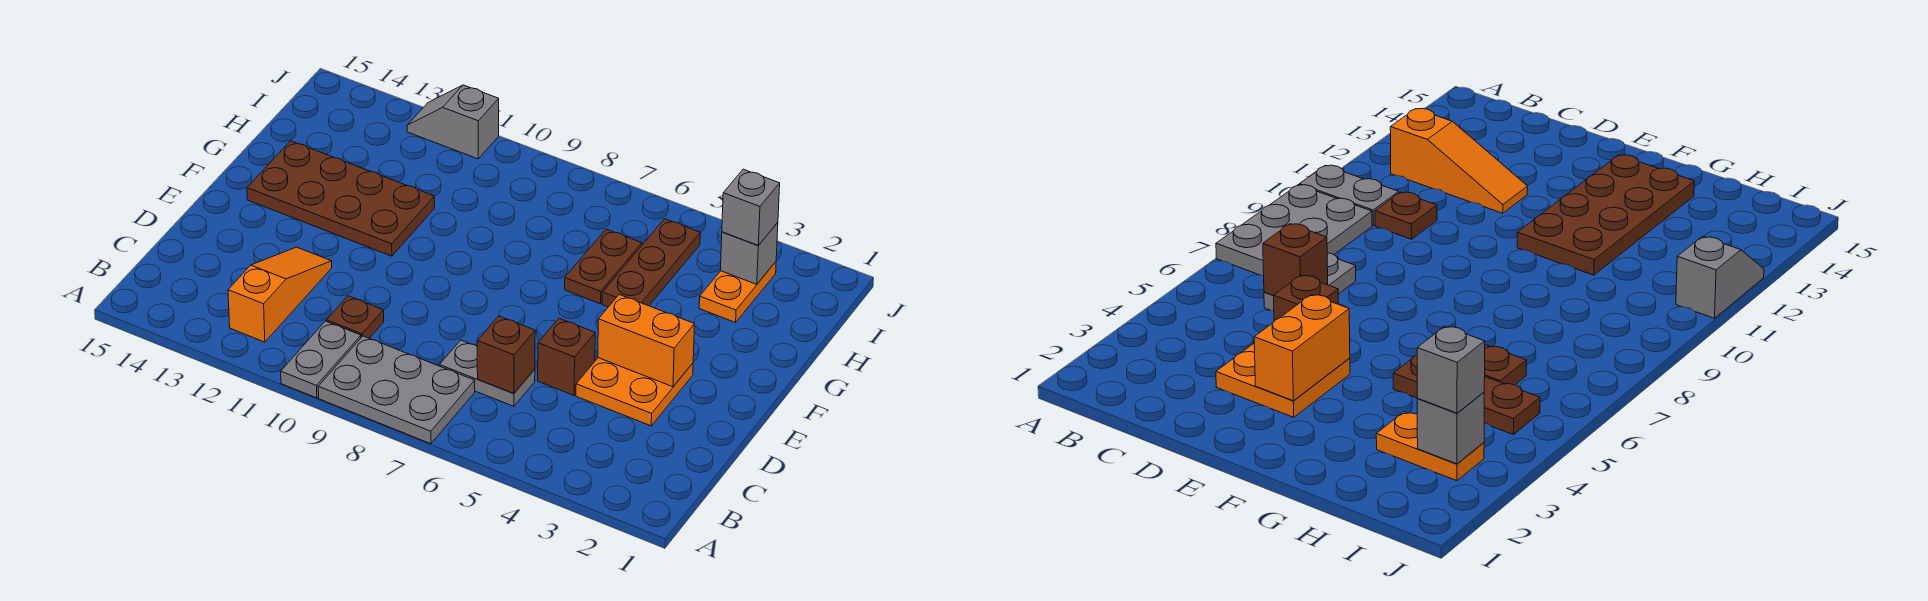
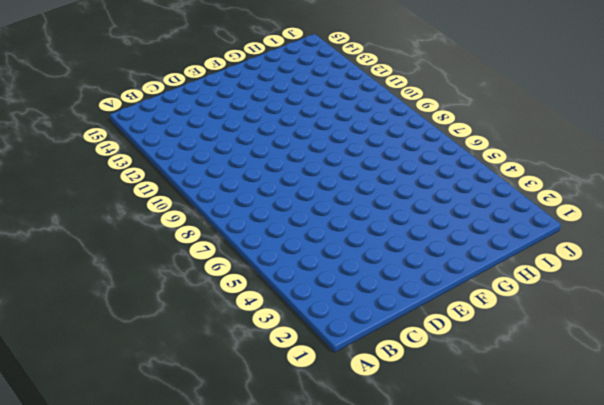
none -> grey 2x3 plate [318,336,475,444]
none -> grey 1x2 plate [281,321,361,398]
none -> orange 1x3 slope [228,247,332,342]

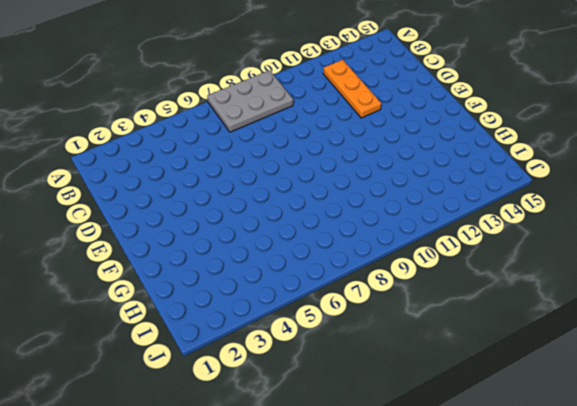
orange 1x3 plate [323,60,381,118] -> orange 1x3 slope [228,247,332,342]
none -> grey 1x2 plate [281,321,361,398]
none -> grey 1x2 plate [439,340,535,406]
none -> brown 1x1 plate [326,296,384,338]

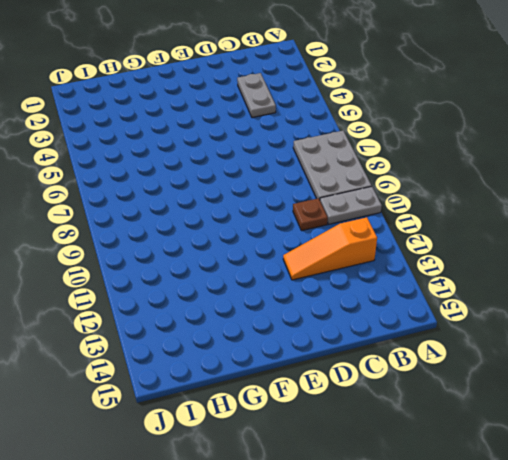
grey 1x2 plate [237,73,276,118] -> grey 1x2 plate moved to [439,340,535,406]
none -> orange 2x2 plate [576,358,693,426]
none -> brown 1x1 brick [538,318,595,395]
none -> brown 2x4 plate [247,141,435,256]

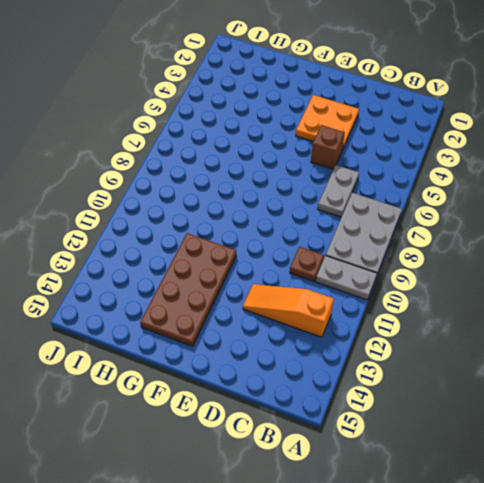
none -> brown 1x3 plate [602,219,700,307]
none -> brown 1x2 plate [565,229,642,304]
none -> orange 1x2 plate [699,262,776,322]

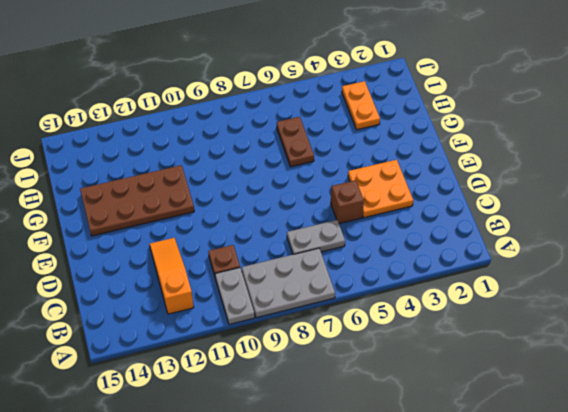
none -> brown 1x3 plate [602,219,700,307]
none -> grey 1x2 slope [407,85,499,159]
none -> brown 1x1 brick [477,316,535,393]

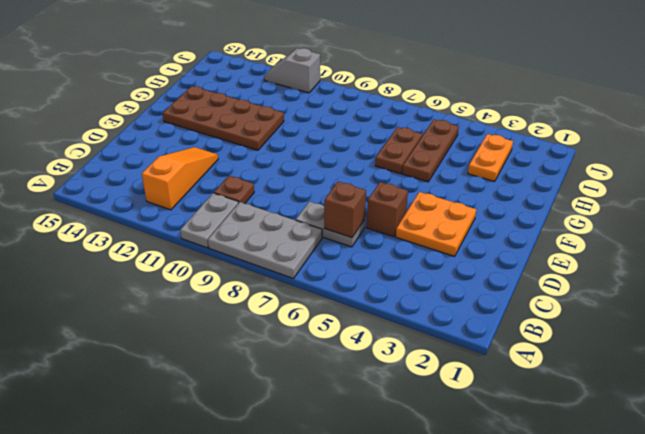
none -> orange 1x2 brick [598,295,695,387]
none -> grey 1x1 brick [720,222,778,284]
none -> grey 1x1 brick [722,169,780,245]

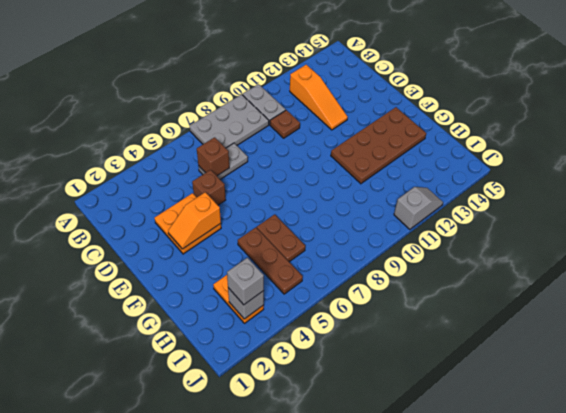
orange 1x2 slope [168,192,221,249] -> orange 1x2 brick [598,295,695,387]

